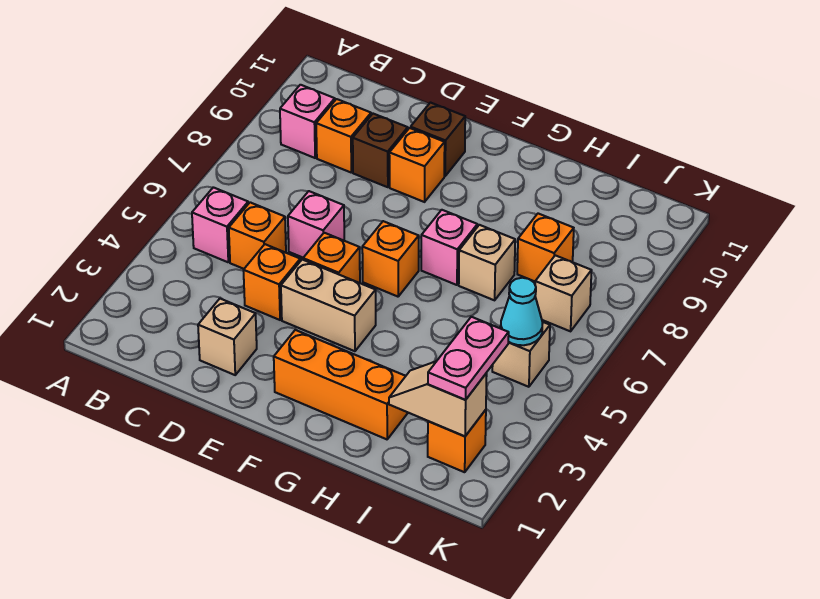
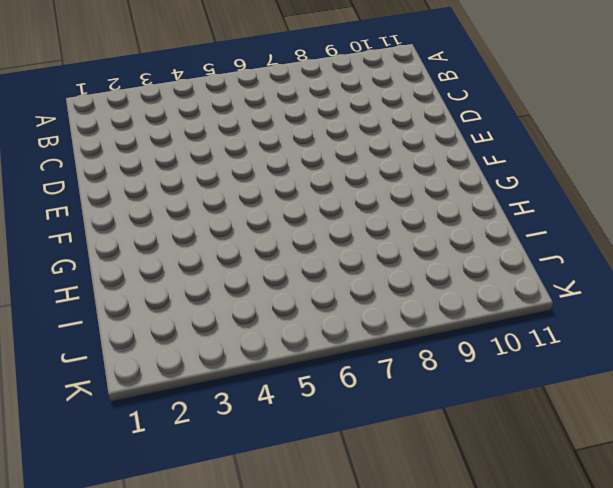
none -> pink 1x1 brick [192,187,248,262]
none -> pink 1x1 brick [280,85,335,158]
none -> orange 1x1 brick [229,202,286,269]

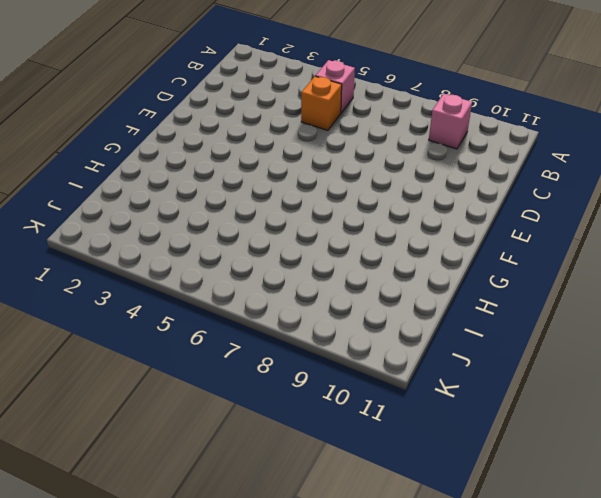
none -> orange 1x1 brick [316,99,371,172]
none -> tan 1x1 brick [198,299,257,375]
none -> orange 1x1 brick [244,244,300,320]

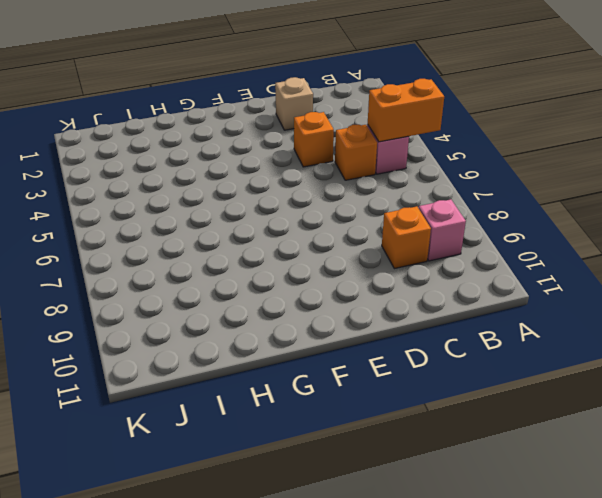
orange 1x2 brick [368,79,444,142] -> none
none -> pink 1x1 brick [288,191,344,258]
none -> brown 1x1 brick [353,114,408,187]
none -> tan 1x2 brick [281,260,376,351]

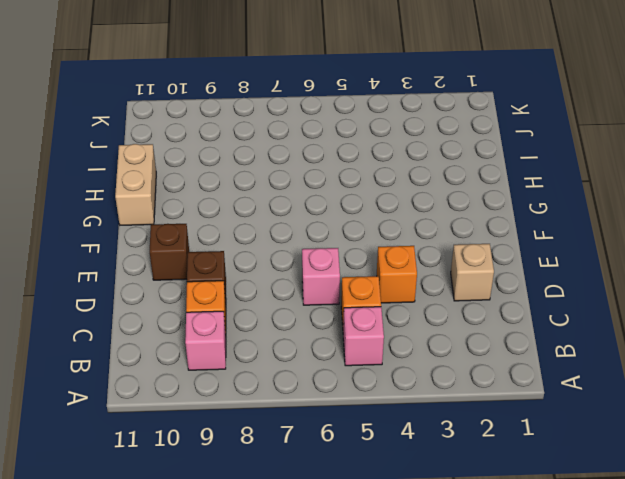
tan 1x2 brick [115,144,156,225] -> tan 1x2 brick moved to [281,260,376,351]
none -> orange 1x1 brick [303,233,360,283]
none -> orange 1x1 brick [389,128,445,202]
none -> orange 1x3 brick [274,330,408,439]

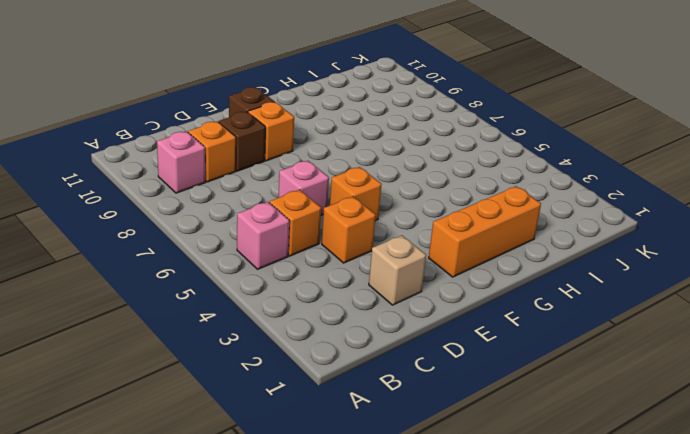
none -> tan 1x2 brick [281,260,376,351]
none -> orange 1x1 brick [362,221,419,297]
none -> pink 1x1 brick [421,210,477,285]

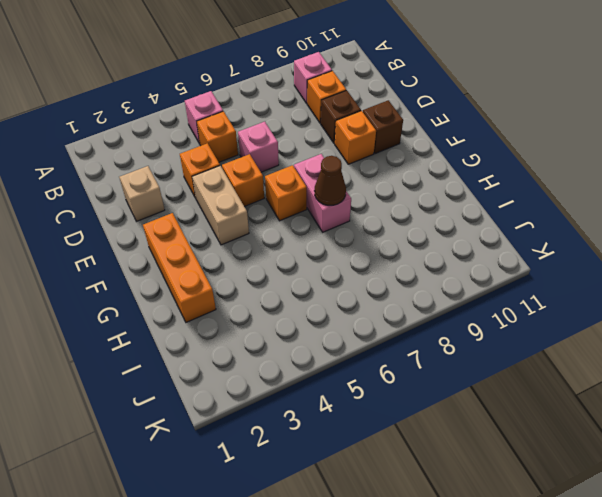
pink 1x2 brick [294,154,351,232] -> pink 1x1 brick [421,210,477,285]
brown 1x1 cone [315,156,346,205] -> none
none -> tan 1x1 brick [459,225,515,300]
none -> orange 1x1 brick [517,214,574,281]
none -> orange 1x1 brick [428,410,486,472]

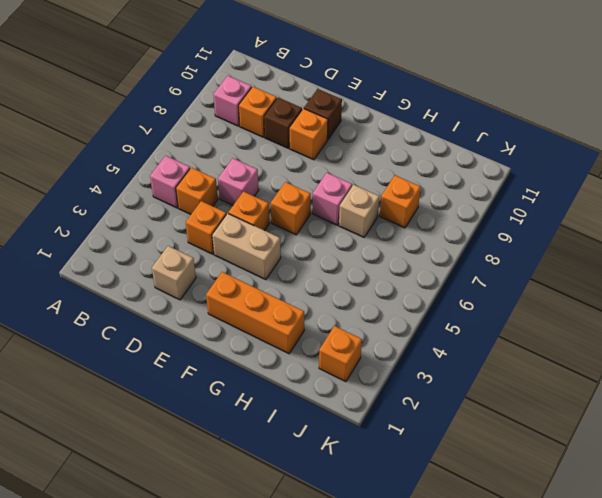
none -> tan 1x1 brick [492,322,550,387]
none -> tan 1x1 brick [535,255,592,331]
none -> tan 1x2 slope [389,362,487,436]

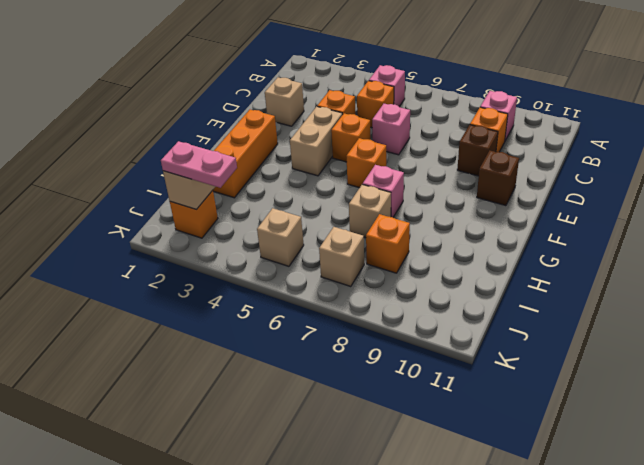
none -> orange 1x1 brick [389,128,445,202]
none -> cyan 1x1 cone [501,278,543,345]

